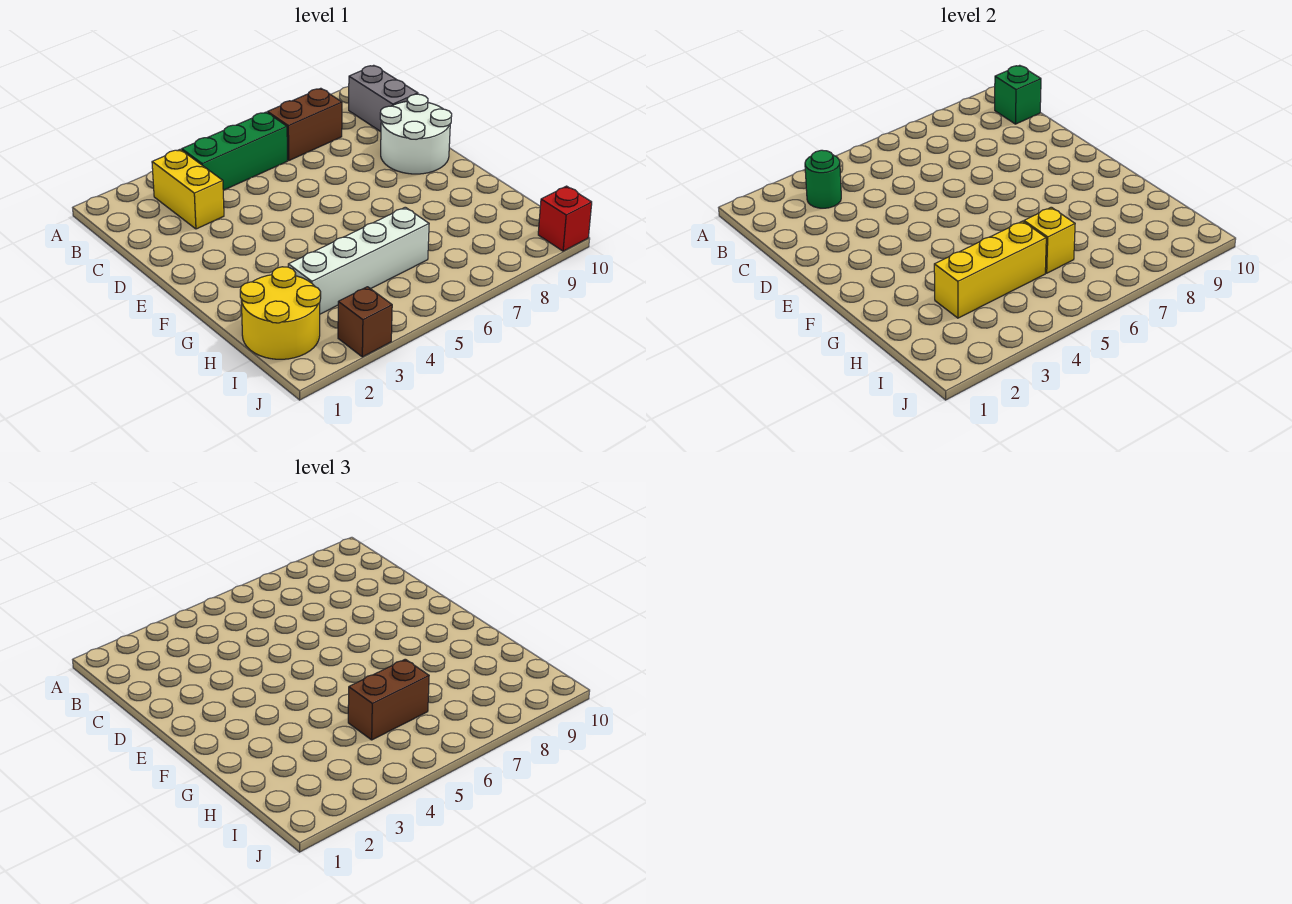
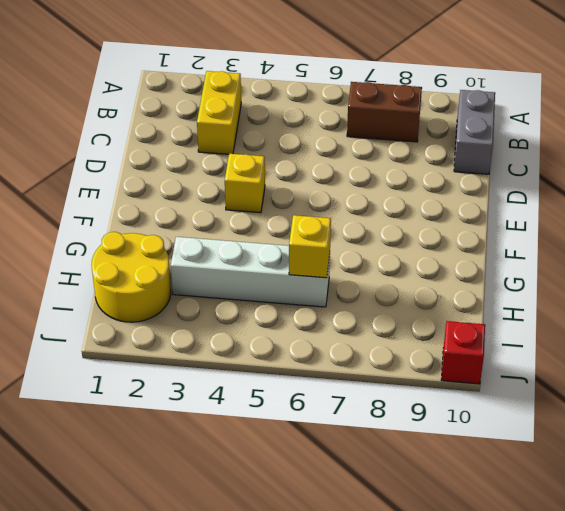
yellow 1x1 brick [225,154,265,213] -> none
none -> green 1x3 brick [182,112,287,190]
none -> white 2x2 round brick [380,94,452,174]
none -> brown 1x1 brick [338,287,392,357]

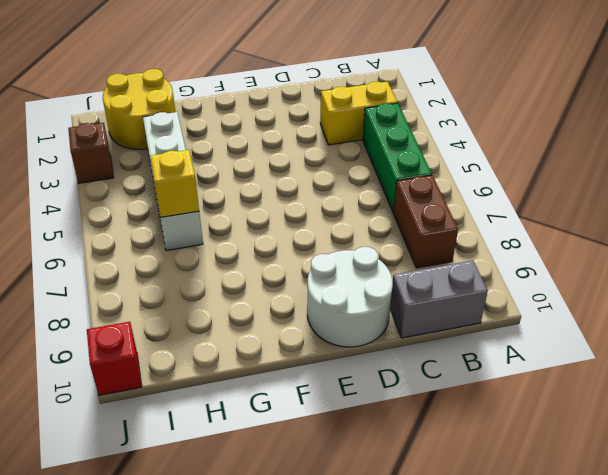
none -> green 1x1 round brick [805,150,841,208]
none -> green 1x1 brick [995,65,1041,124]
none -> yellow 1x3 brick [934,221,1046,318]

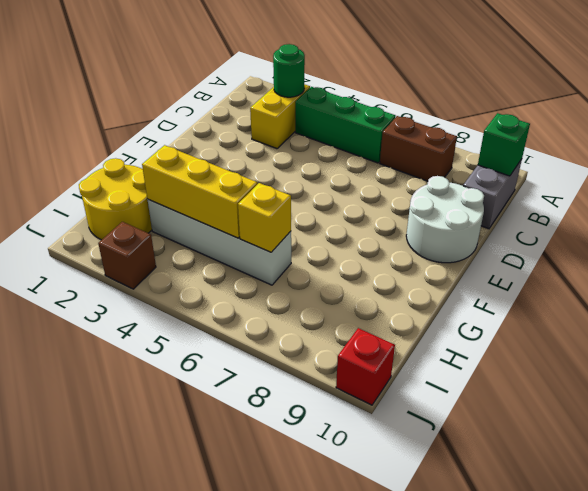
none -> brown 1x2 brick [348,659,429,740]

